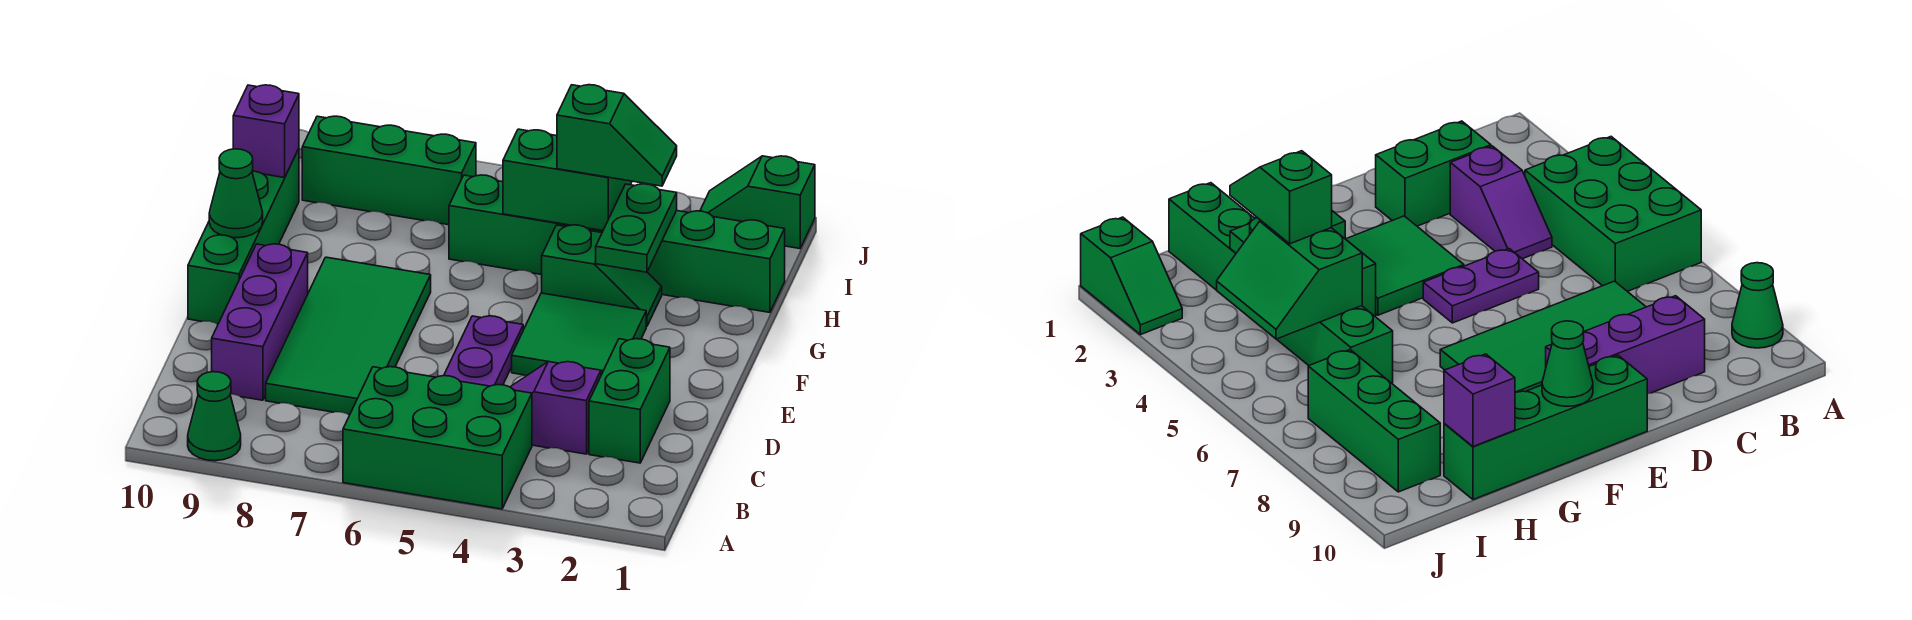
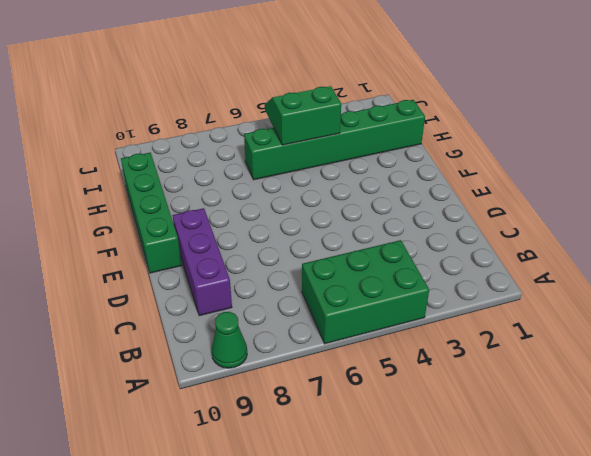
none -> green 1x2 brick [589,339,670,463]
none -> purple 1x2 slope [510,362,601,454]
none -> green 2x4 tile [266,257,431,415]

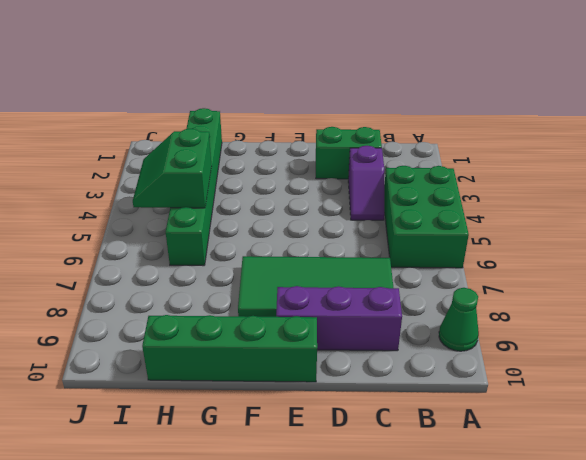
none -> purple 1x2 plate [444,316,523,386]
none -> green 2x2 tile [512,293,646,375]
none -> green 1x2 slope [542,225,662,326]

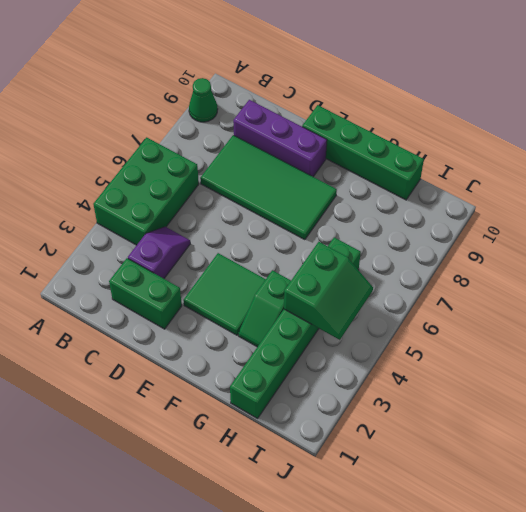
none -> purple 1x2 plate [444,316,523,386]
none -> green 1x3 brick [302,116,476,225]
none -> green 1x2 slope [700,156,815,249]

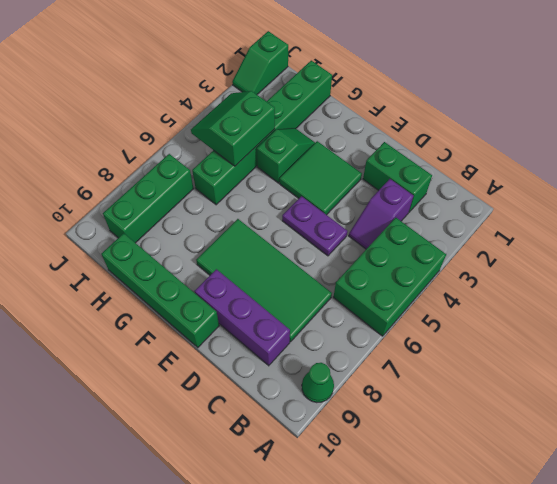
none -> green 1x1 cone [209,149,263,238]
none -> green 1x2 plate [596,184,677,272]
none -> purple 1x1 brick [233,85,299,178]

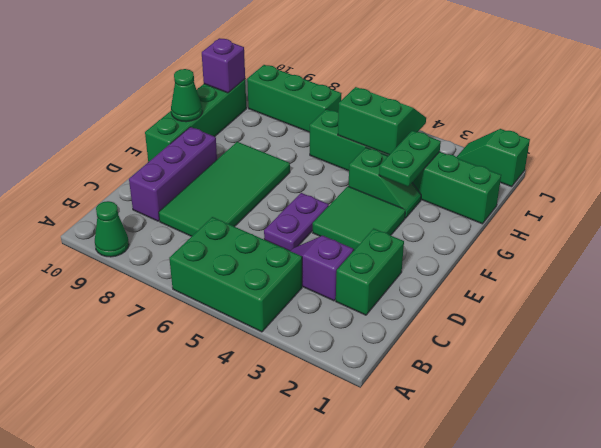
none -> green 1x2 slope [557,85,677,186]

